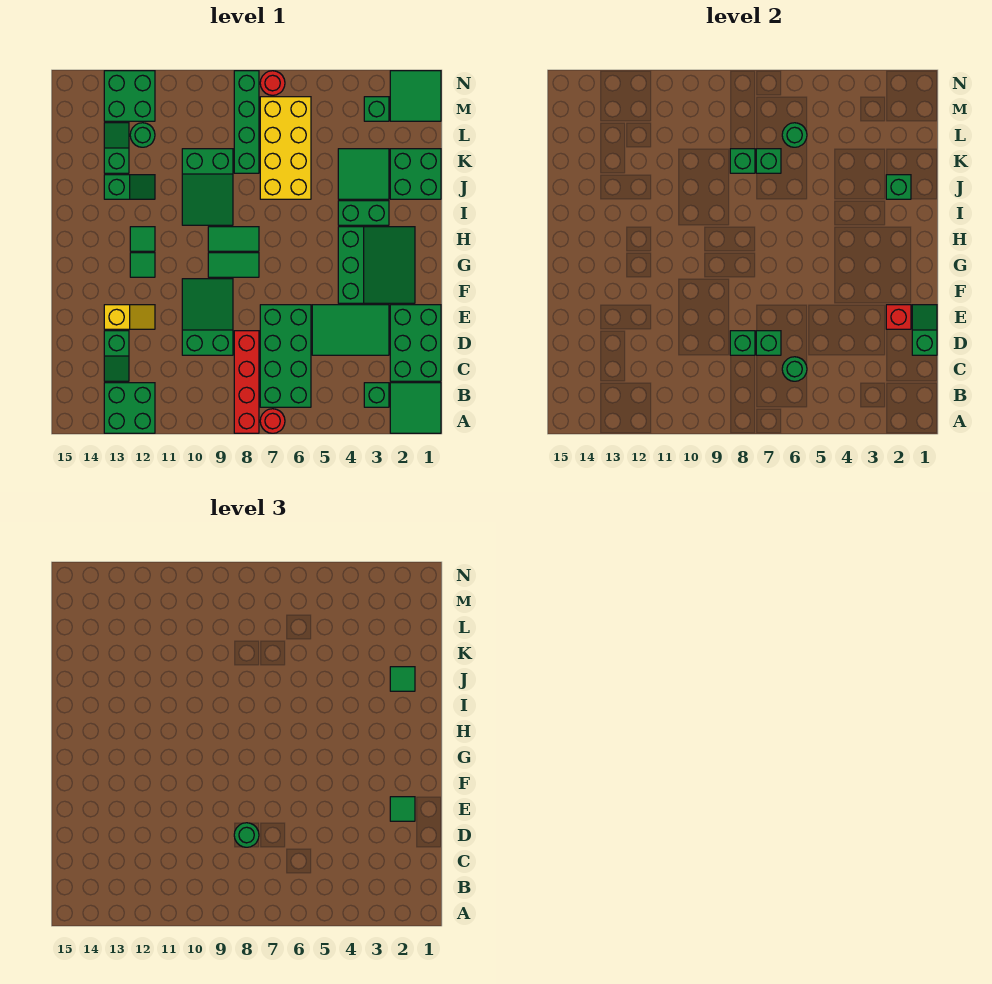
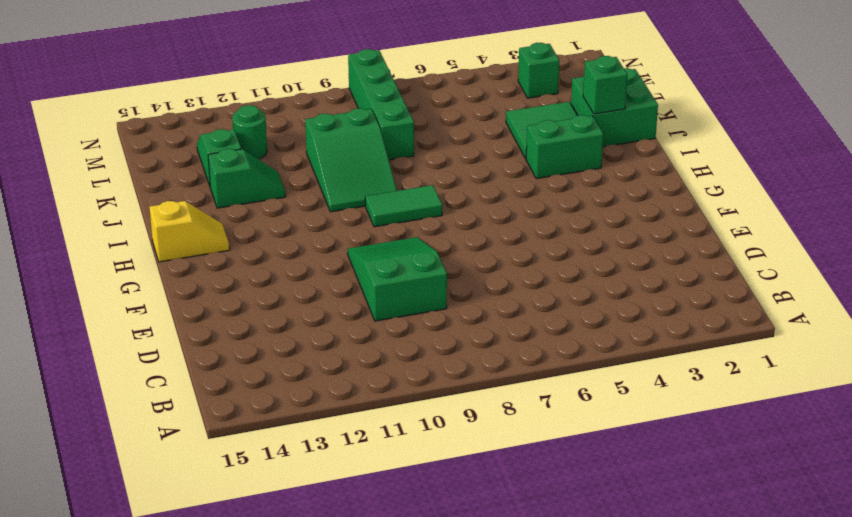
yellow 1x2 slope [149,201,230,262] -> yellow 1x2 slope moved to [104,305,155,329]
none -> green 2x2 tile [390,383,441,433]
none -> red 1x1 round brick [260,409,285,433]
none -> red 1x4 brick [234,331,259,433]
none -> green 2x2 brick [104,383,155,433]

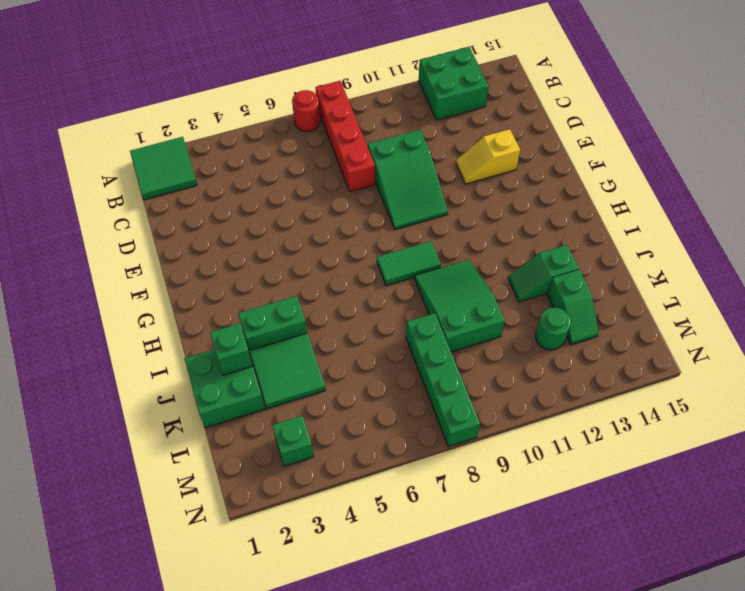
none -> green 1x1 brick [364,383,389,407]
none -> green 2x4 brick [260,305,311,407]
none -> green 2x3 brick [390,305,441,381]
none -> green 1x2 slope [104,331,129,381]

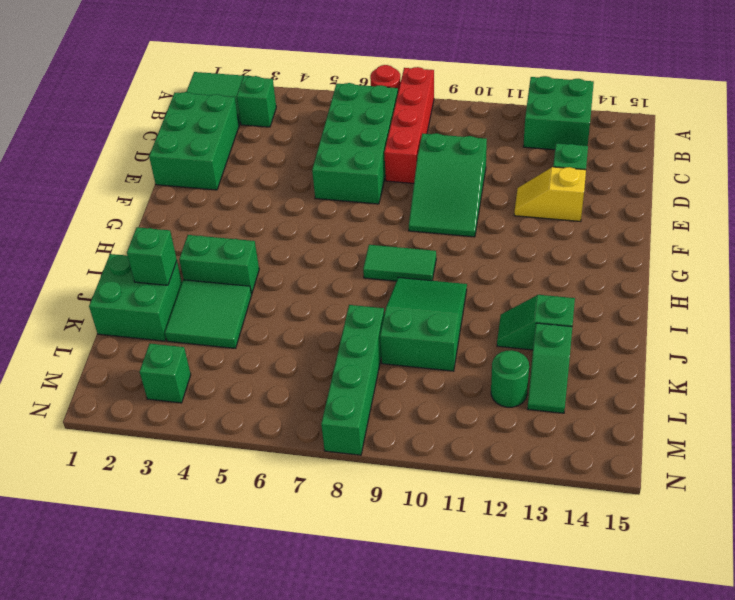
none -> green 2x3 tile [312,305,389,355]
none -> green 3x3 slope [338,227,415,303]
none -> green 1x2 tile [208,253,259,277]
none -> green 1x1 tile [130,253,155,277]

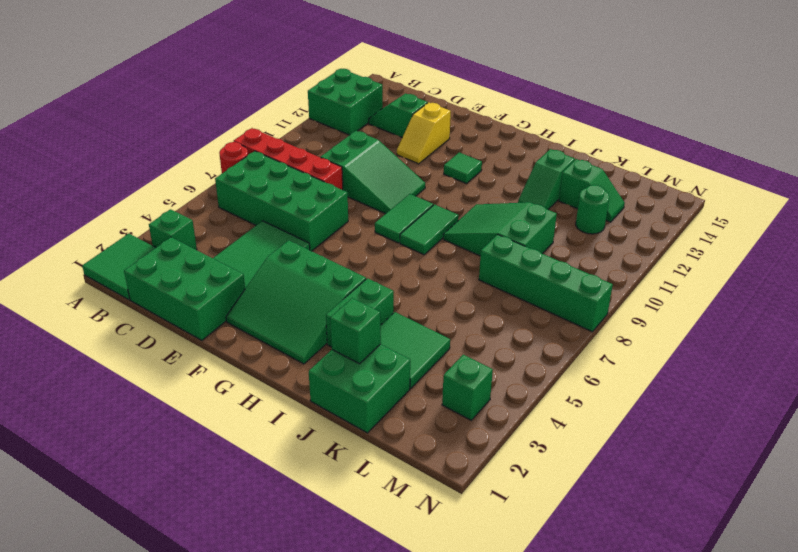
none -> green 1x1 tile [130,227,155,251]
none -> yellow 2x4 brick [260,97,311,199]
none -> green 2x2 tile [390,71,441,121]
none -> green 2x2 brick [104,71,155,121]

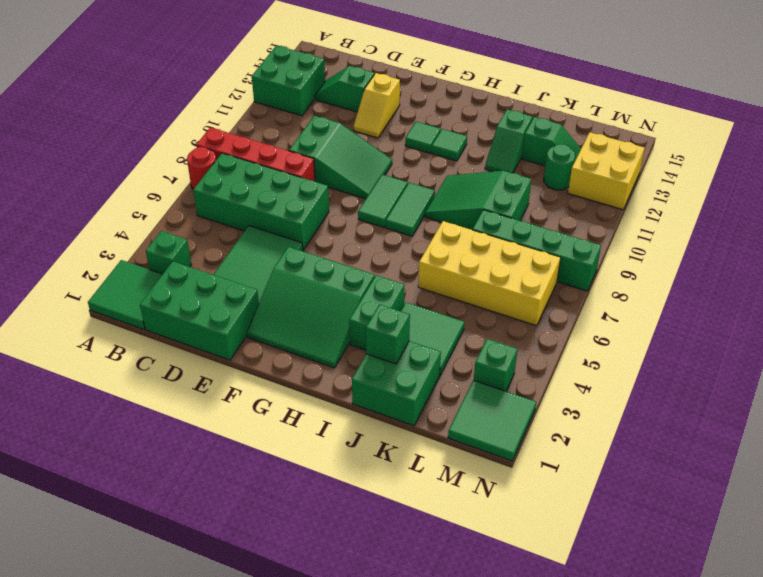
yellow 2x2 brick [568,132,645,210] -> green 2x2 brick [104,71,155,121]
none -> red 1x1 round brick [260,71,285,95]
none -> green 1x1 round brick [782,357,807,381]
none -> green 1x2 slope [912,305,937,355]
none -> green 1x1 brick [756,331,781,355]

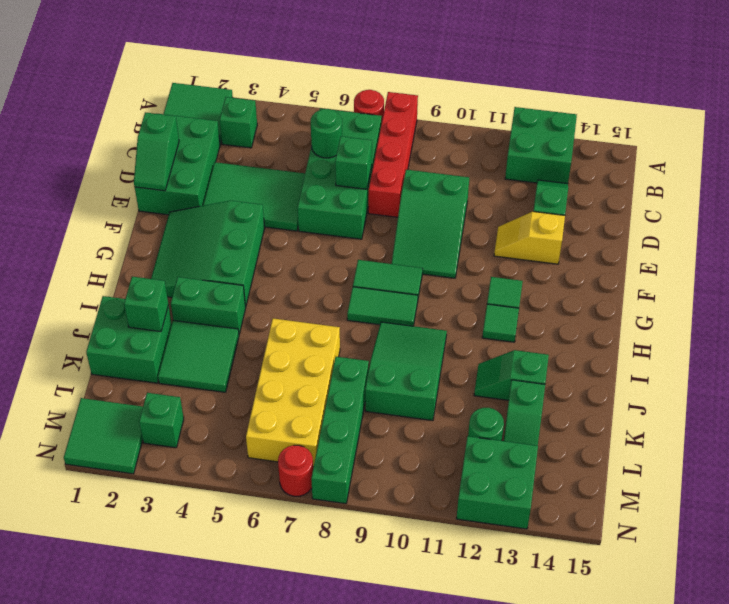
none -> green 1x1 brick [730,331,755,355]
none -> red 1x1 brick [886,305,911,329]
none -> green 1x1 brick [756,149,781,173]
none -> green 1x1 brick [730,149,755,173]

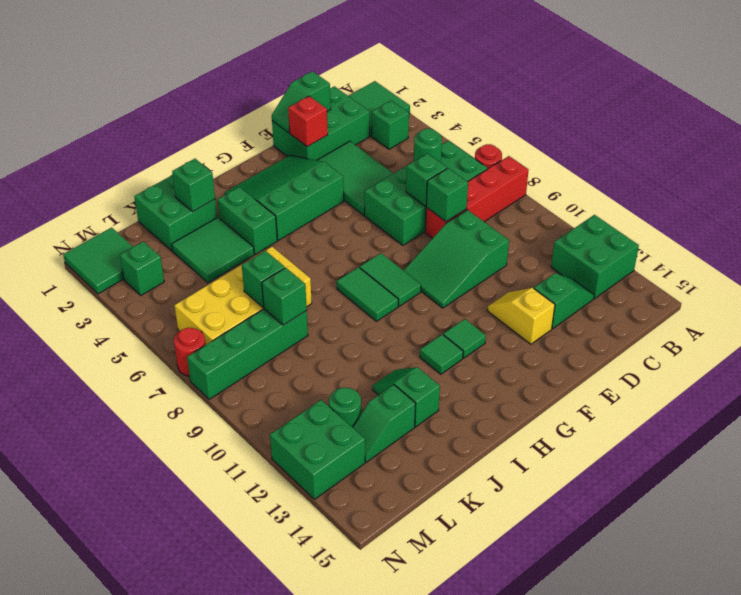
none -> green 2x3 slope [182,149,233,225]
none -> green 1x1 round brick [782,123,807,147]
none -> green 1x1 round brick [234,823,259,847]
none -> green 1x1 tile [390,797,415,821]

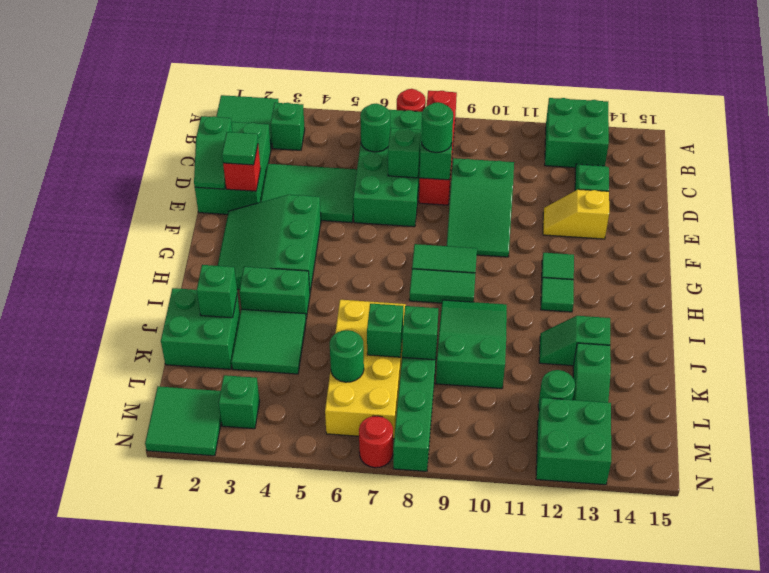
none -> green 1x1 tile [390,667,415,691]

